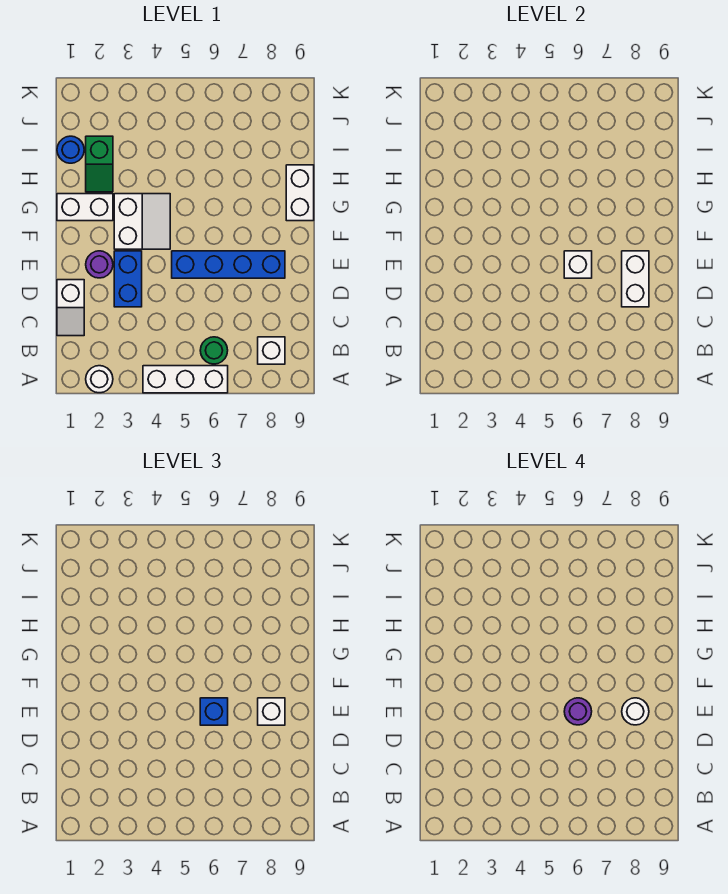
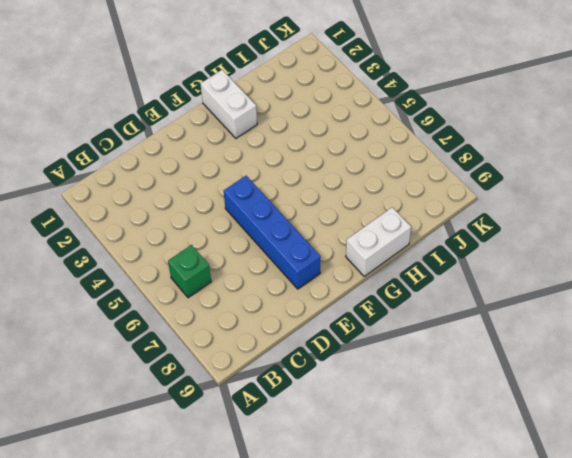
green 1x1 brick [168,245,211,298] -> green 1x1 round brick [200,337,228,364]
none -> white 1x1 round brick [86,366,113,393]
none -> white 1x3 brick [143,366,228,393]
none -> white 1x1 brick [258,337,285,364]

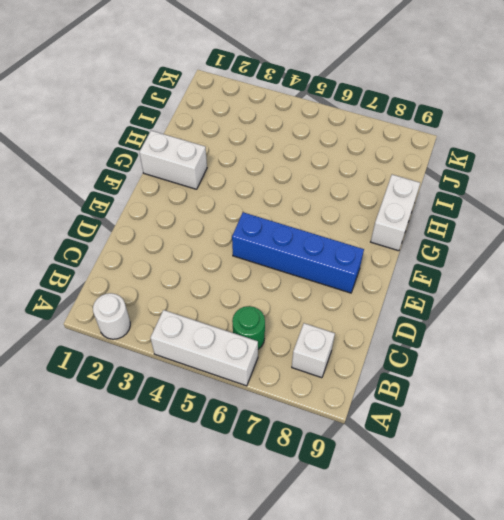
none -> white 1x2 slope [57,280,84,336]
none -> blue 1x2 brick [114,251,142,307]
none -> purple 1x1 round brick [86,251,113,278]

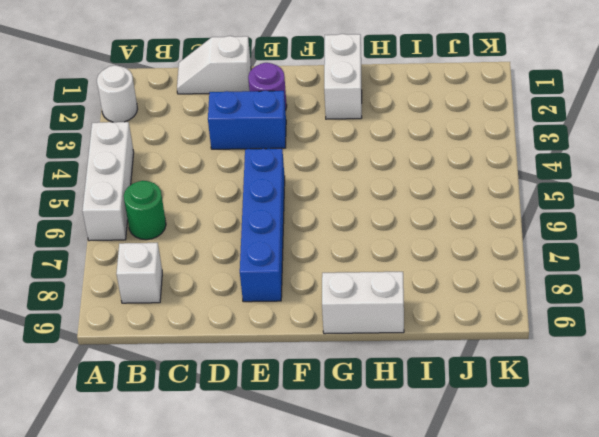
none -> white 2x2 slope [114,194,170,249]
none -> green 1x2 slope [86,136,113,192]
none -> blue 1x1 round brick [57,136,84,163]

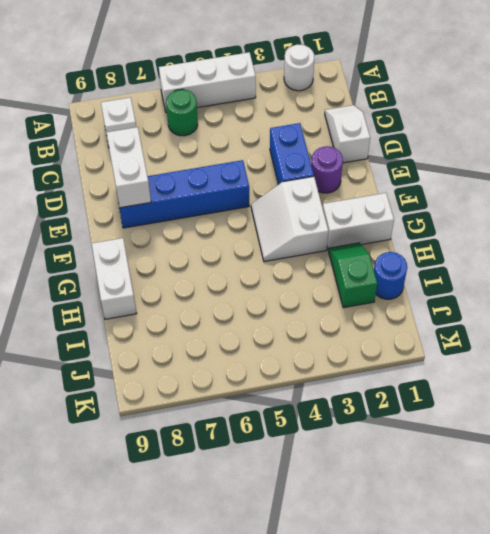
none -> white 1x1 brick [564,251,592,278]
none -> blue 1x1 brick [200,698,228,725]
none -> white 1x1 brick [258,698,285,725]

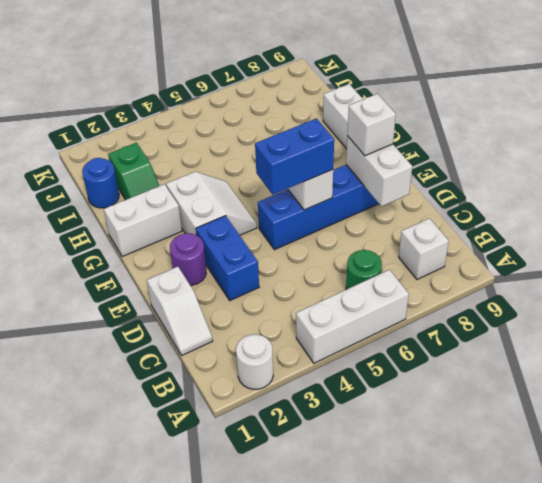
blue 1x2 brick [255,118,334,195] -> blue 1x1 brick [200,698,228,725]
none -> purple 1x1 round brick [564,698,592,725]
none -> white 1x1 round brick [622,698,649,725]

